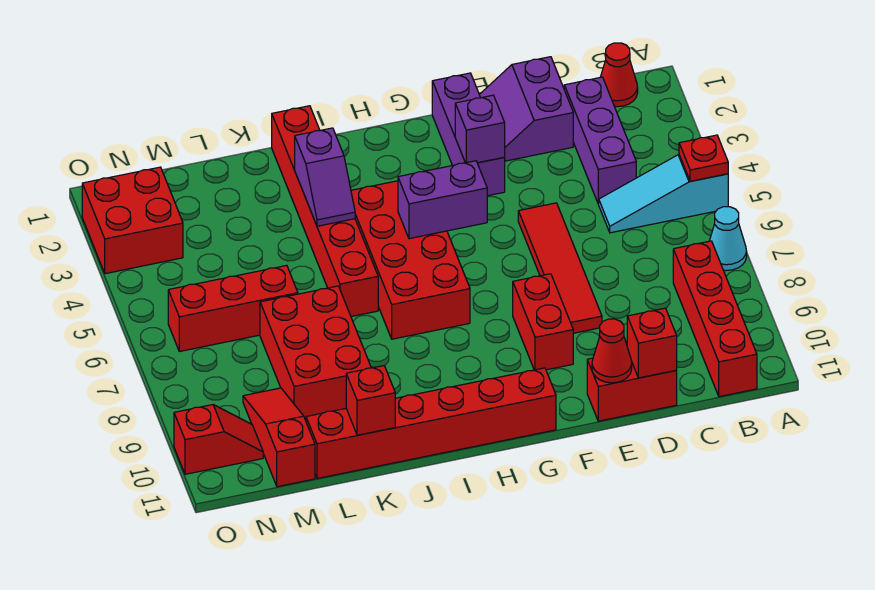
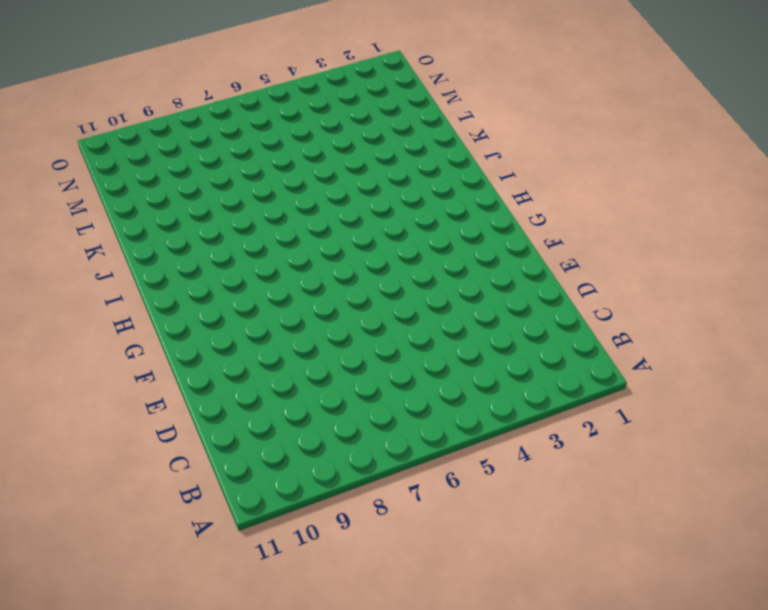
none -> cyan 1x3 slope [599,155,728,233]
none -> cyan 1x1 cone [710,207,747,270]
none -> red 1x1 cone [601,43,638,107]

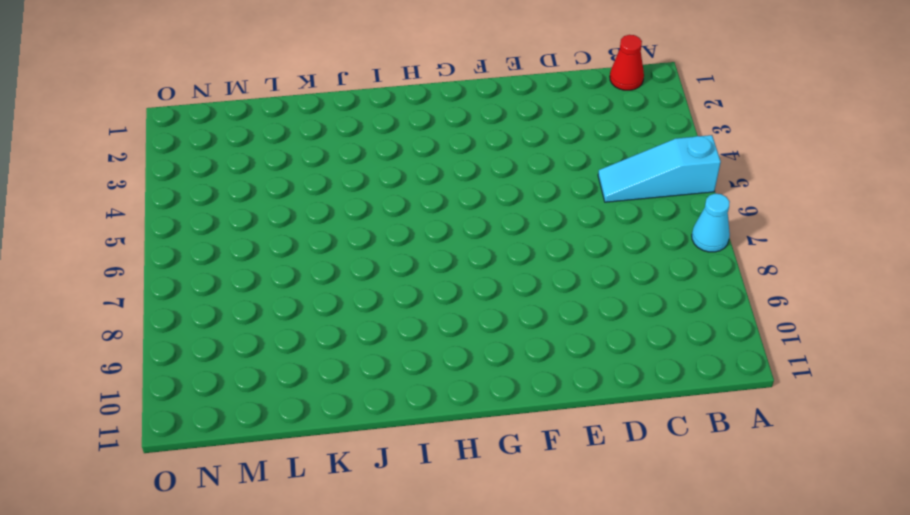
none -> red 1x4 brick [673,241,757,397]
none -> purple 1x3 brick [564,77,636,204]
none -> purple 2x2 slope [479,57,573,161]

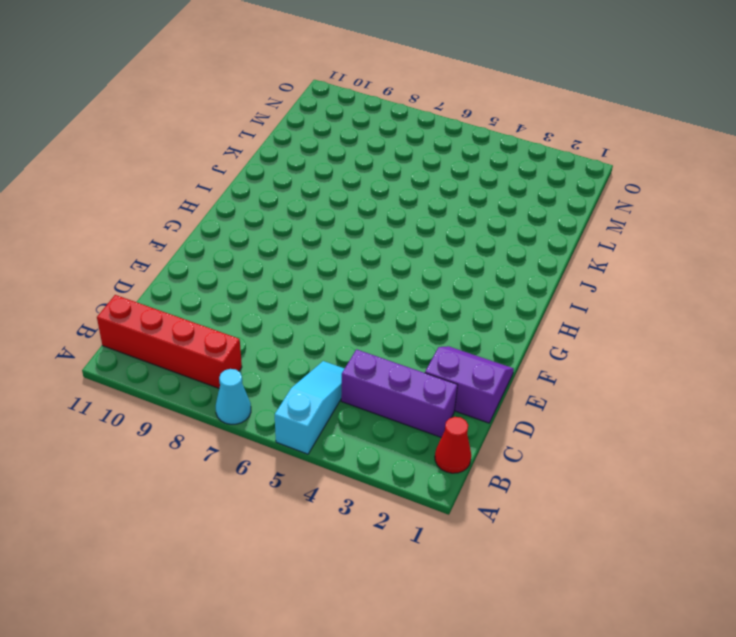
none -> red 1x2 brick [587,358,677,421]
none -> red 1x4 tile [518,203,602,333]
none -> purple 1x3 brick [432,73,505,196]

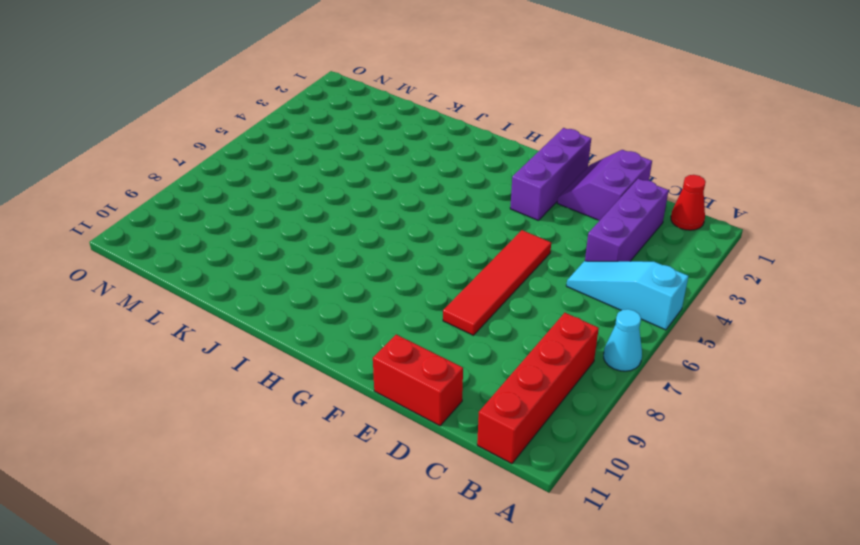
none -> red 1x2 brick [513,274,573,370]
none -> red 1x6 brick [306,368,556,478]
none -> red 2x4 brick [351,181,470,339]

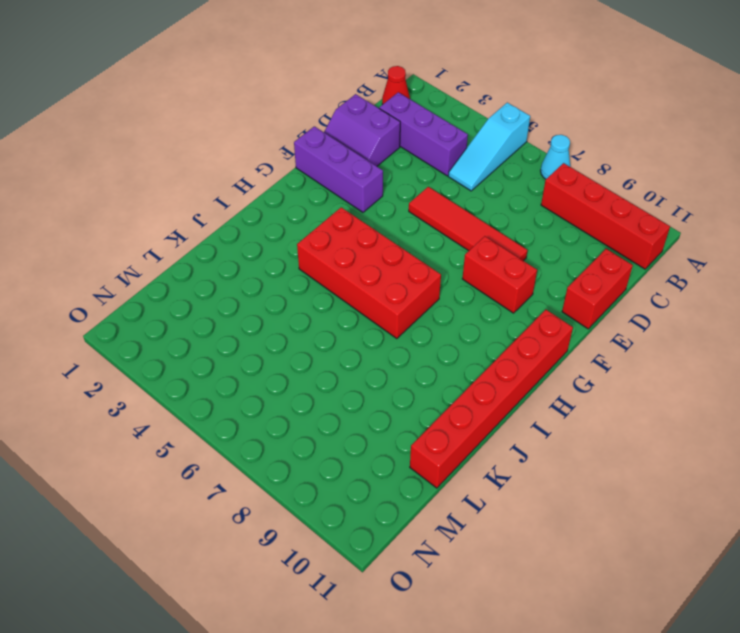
none -> red 1x6 brick [272,106,378,317]
none -> red 2x3 brick [260,286,371,419]
none -> red 1x3 brick [168,265,298,351]

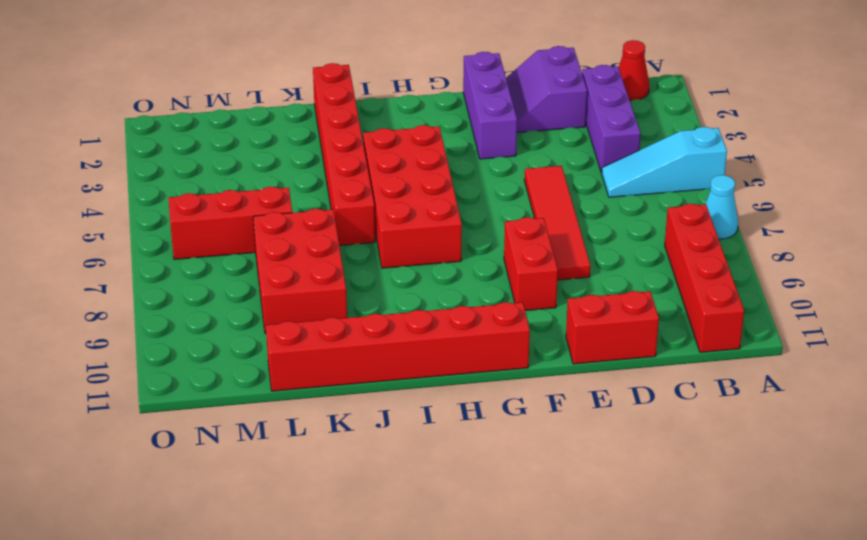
none -> red 1x3 slope [243,388,315,487]
none -> red 2x2 brick [82,167,183,274]
none -> red 1x2 slope [174,405,263,474]

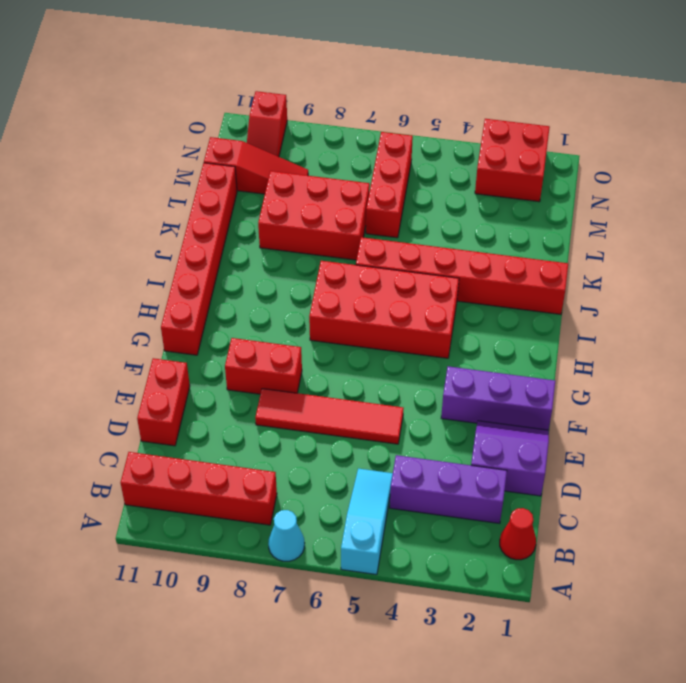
none -> red 1x1 plate [679,135,728,181]
none -> red 1x1 brick [627,308,677,378]
none -> red 1x1 cone [592,319,632,383]

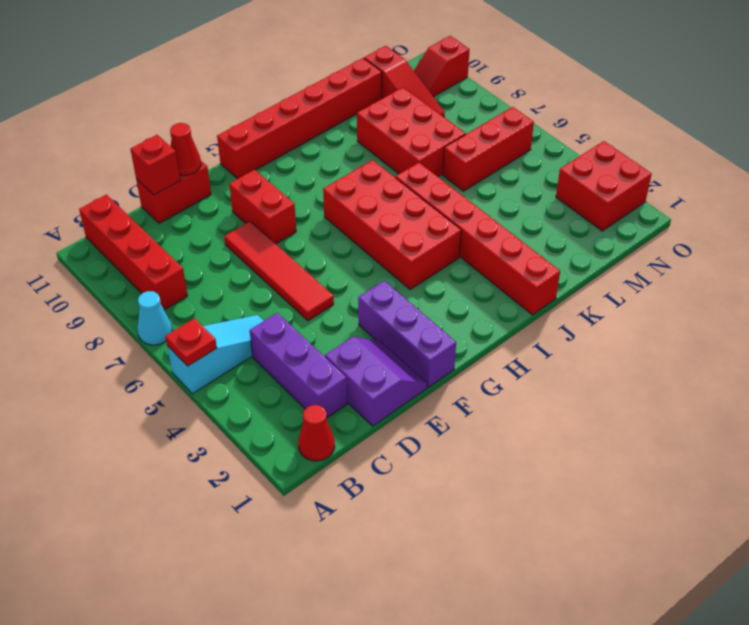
none -> purple 1x1 brick [455,95,505,163]
none -> purple 1x2 brick [398,161,487,239]
none -> purple 1x2 slope [295,128,355,226]

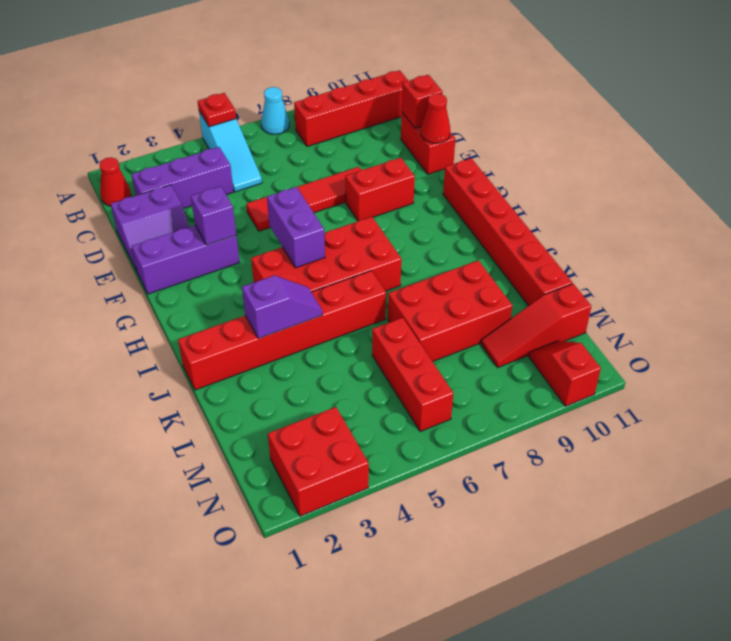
none -> red 1x1 brick [346,366,395,435]

